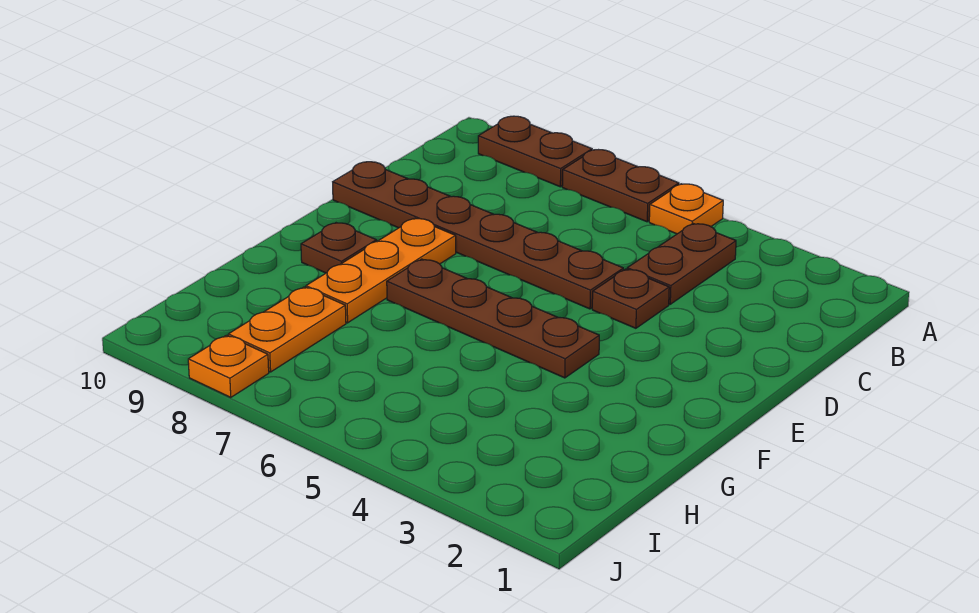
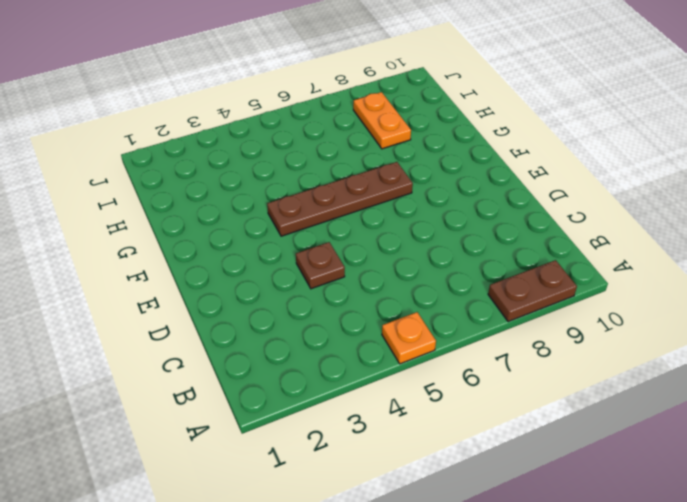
none -> brown 1x2 plate [562,150,679,222]
none -> brown 1x2 plate [627,223,736,304]

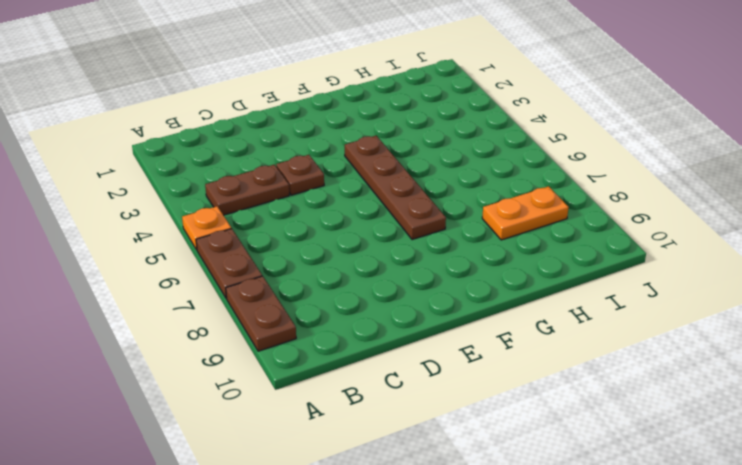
none -> brown 1x6 plate [333,162,623,309]
none -> orange 1x3 plate [306,218,456,323]

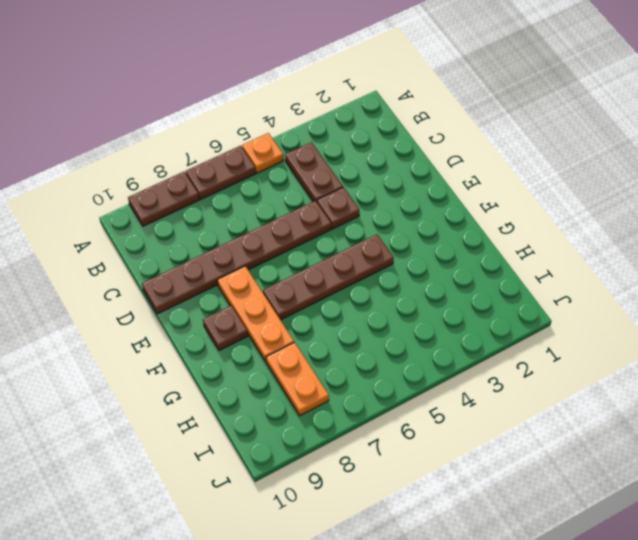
none -> orange 1x1 plate [188,335,269,397]

